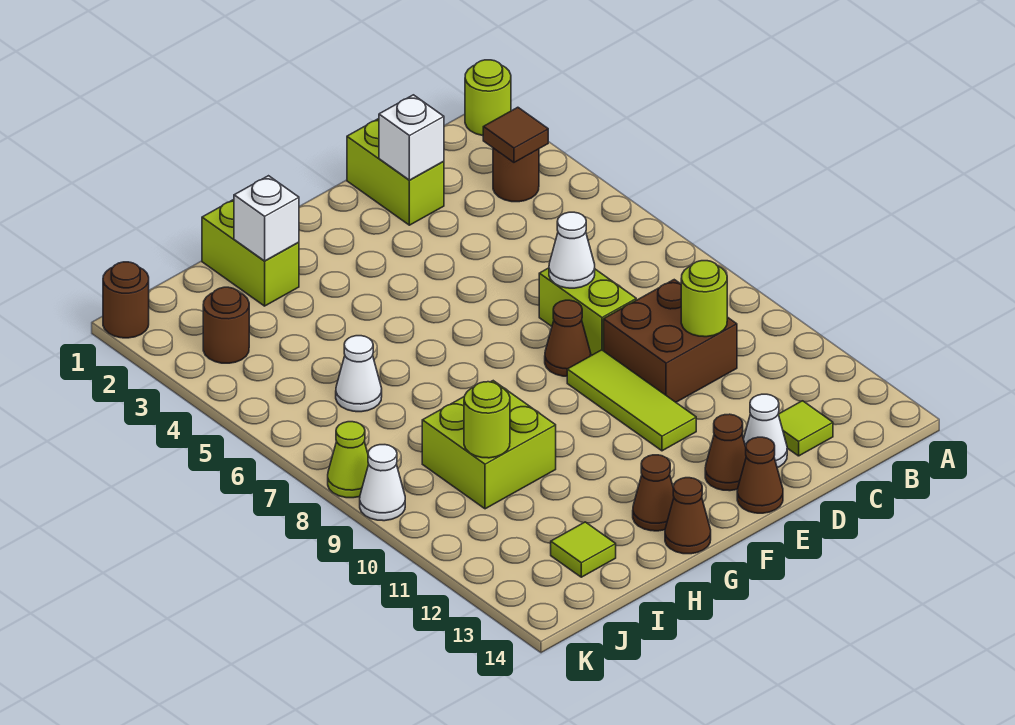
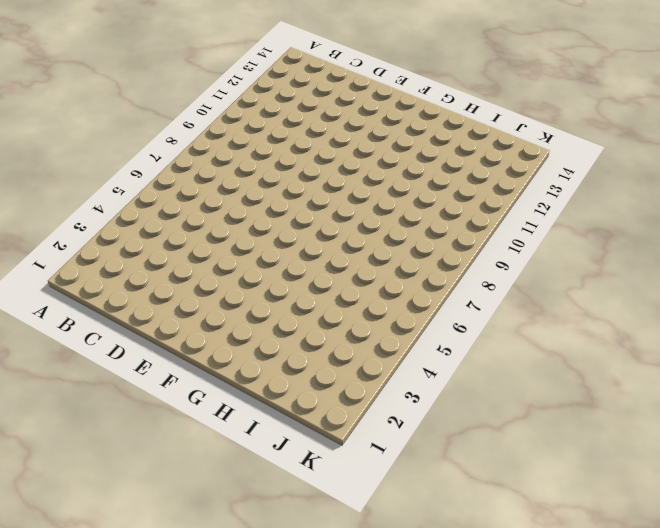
none -> lime 1x1 round brick [465,60,511,136]
none -> brown 1x1 round brick [493,148,539,202]
none -> brown 2x2 brick [604,280,737,402]

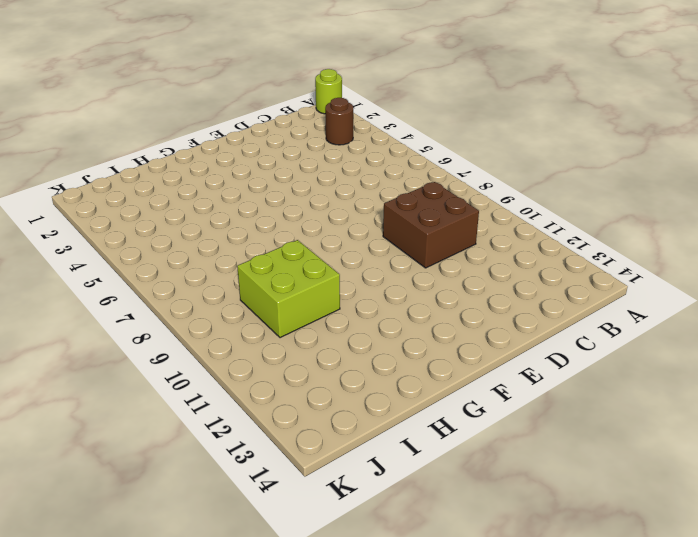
none -> lime 1x1 tile [778,401,833,456]
none -> lime 1x2 brick [347,119,444,225]
none -> lime 1x2 brick [539,268,636,355]

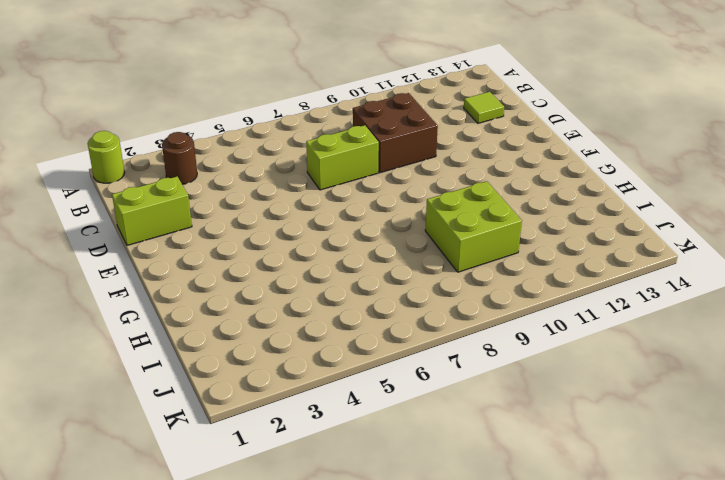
none -> white 1x1 cone [744,394,787,468]
none -> brown 1x1 cone [545,300,591,376]
none -> lime 1x3 tile [567,350,696,451]

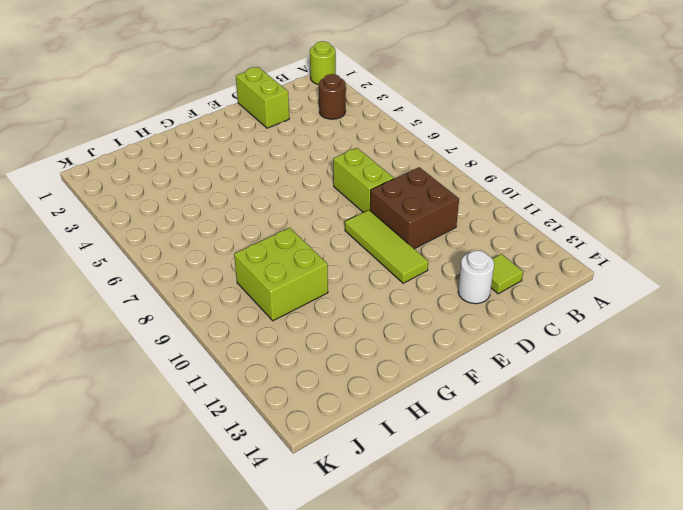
white 1x1 round brick [458,251,494,304] -> white 1x1 cone [744,394,787,468]
none -> brown 1x1 cone [545,300,591,376]
none -> brown 1x1 cone [705,414,746,491]
none -> brown 1x1 cone [737,437,783,513]

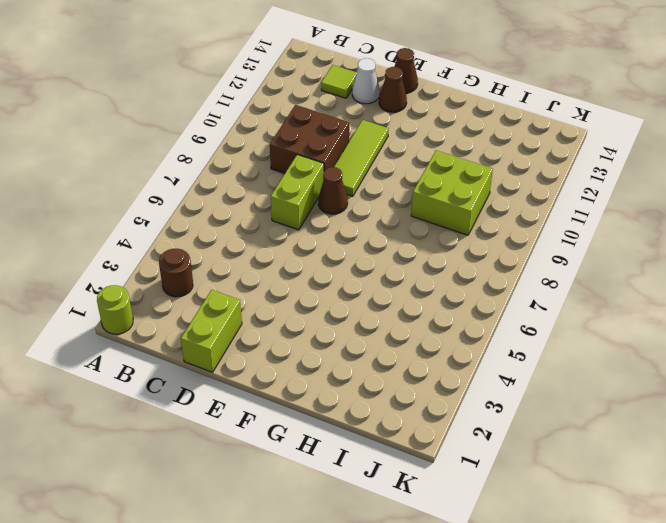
none -> brown 1x1 cone [633,455,674,531]
none -> brown 1x1 cone [665,478,711,554]
none -> lime 1x2 brick [202,200,299,306]

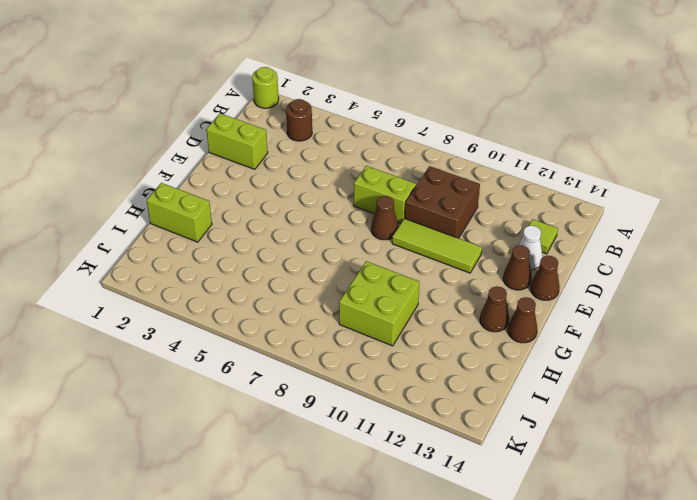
none -> white 1x1 cone [336,336,382,412]
none -> lime 1x1 tile [551,522,616,577]
none -> brown 1x1 round brick [203,287,249,363]

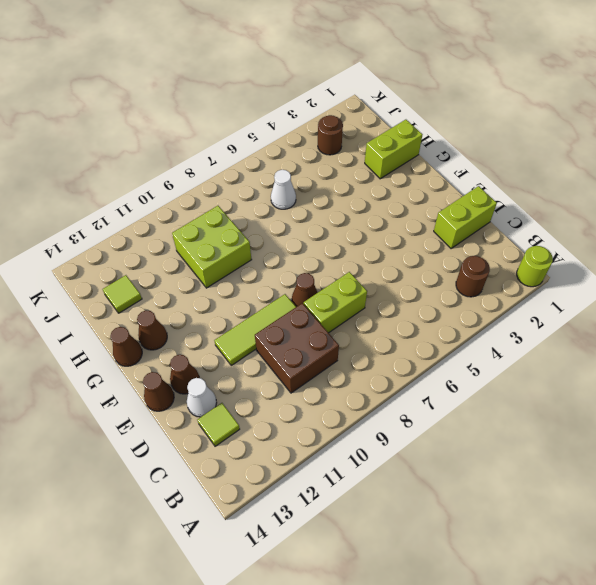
none -> brown 1x1 round brick [103,262,149,338]
none -> lime 1x1 cone [328,422,369,498]
none -> white 1x1 cone [360,445,405,521]

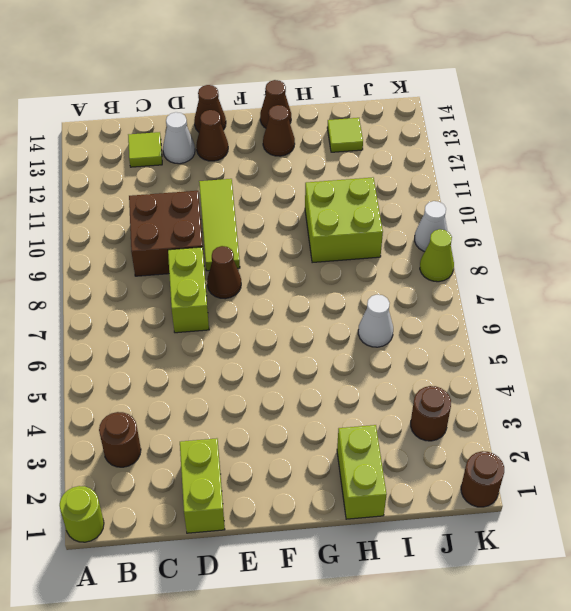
none -> brown 1x1 tile [483,107,548,162]
none -> lime 1x1 round brick [681,261,727,337]
none -> white 1x1 brick [379,95,444,180]

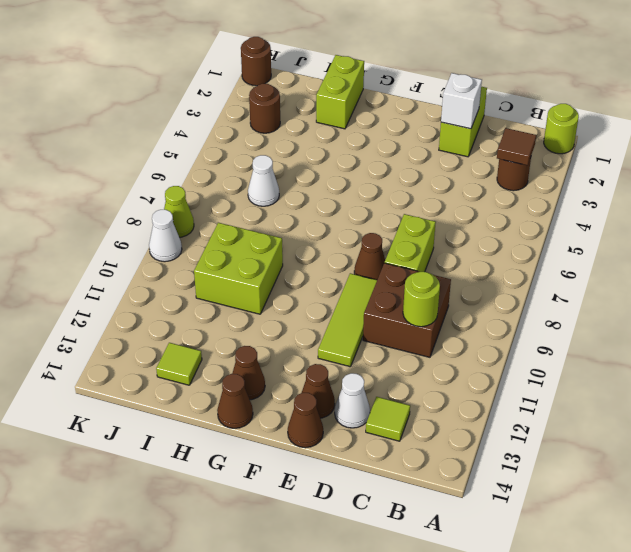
none -> white 1x1 cone [549,212,595,288]
none -> white 1x1 brick [234,176,299,261]
none -> lime 1x1 round brick [464,382,510,458]

